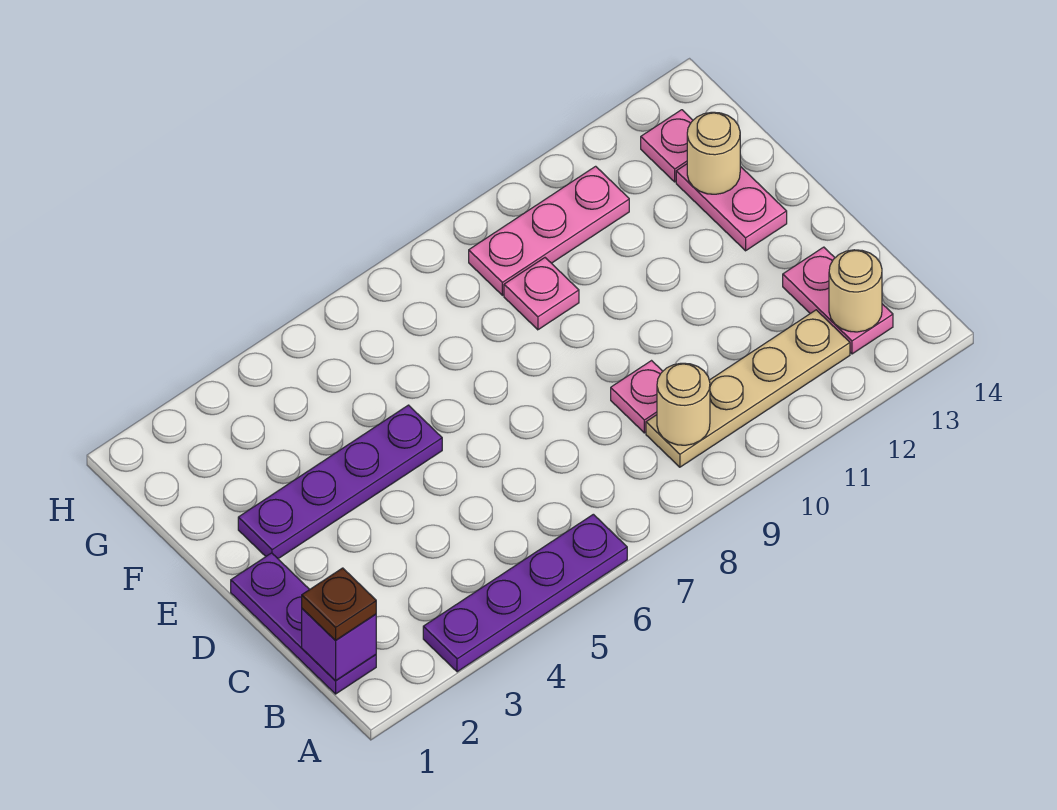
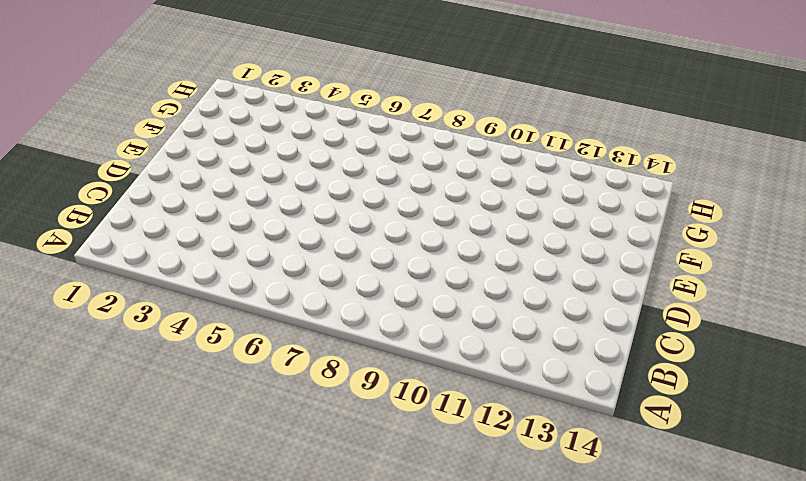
none -> purple 1x4 plate [423,514,627,672]
none -> purple 1x3 plate [231,553,376,694]
none -> tan 1x4 plate [646,310,850,467]

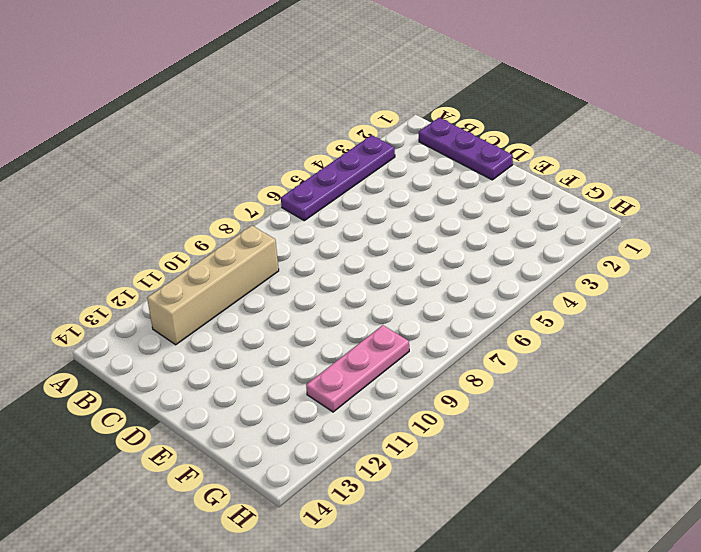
tan 1x4 brick [147,225,279,345] -> tan 1x4 plate [646,310,850,467]
none -> pink 1x2 plate [783,247,893,354]
none -> pink 1x1 plate [611,361,663,433]
none -> purple 1x4 plate [238,405,442,559]

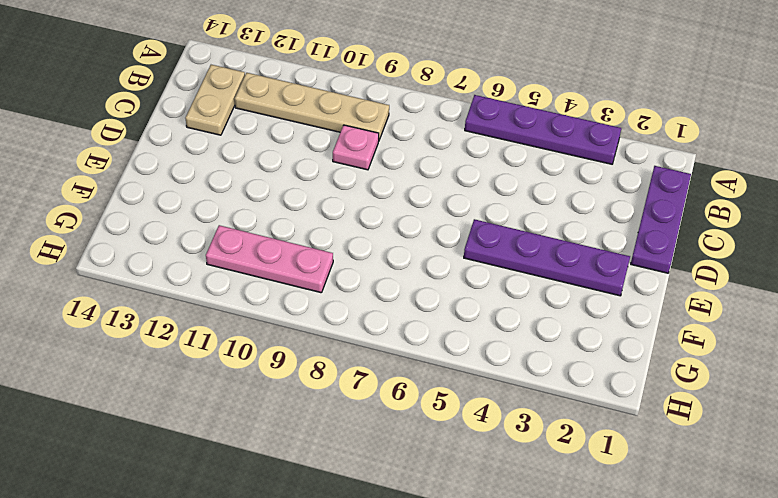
tan 1x2 plate [185,65,245,135] -> pink 1x2 plate [783,247,893,354]
none -> pink 1x2 plate [676,164,787,251]
none -> pink 1x1 plate [504,258,579,330]
none -> pink 1x1 plate [641,110,693,182]

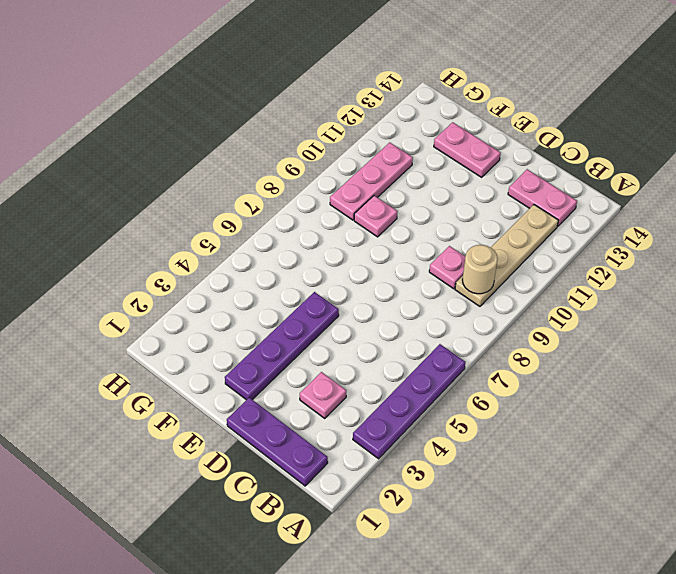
pink 1x1 plate [300,372,346,419] -> pink 1x1 plate moved to [641,110,693,182]
none -> purple 1x1 brick [302,609,376,681]
none -> tan 1x1 round brick [829,250,882,332]
none -> tan 1x1 round brick [687,112,740,194]

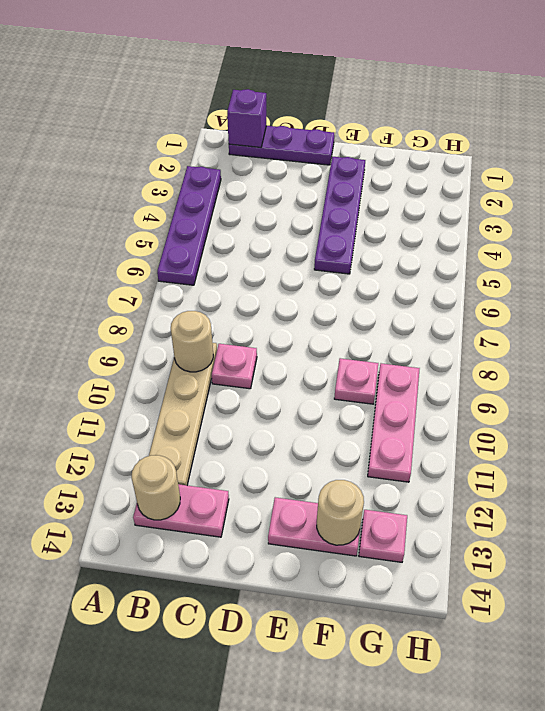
none -> brown 1x1 plate [302,568,376,641]

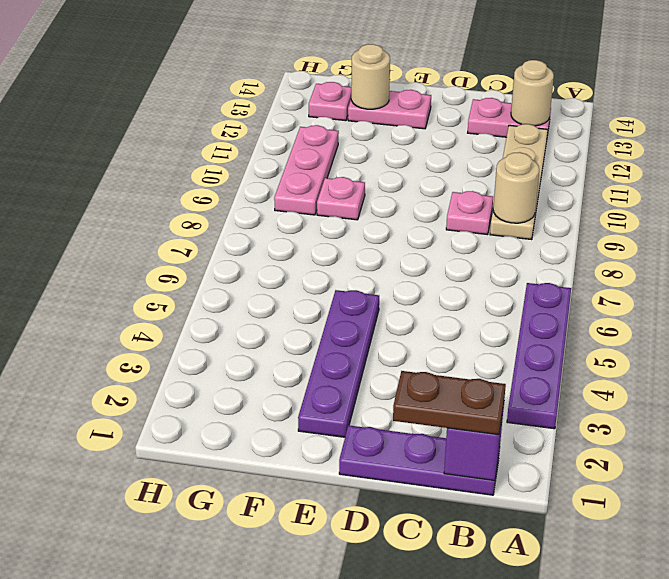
brown 1x2 plate [393,371,506,435] -> brown 1x1 plate [302,568,376,641]

